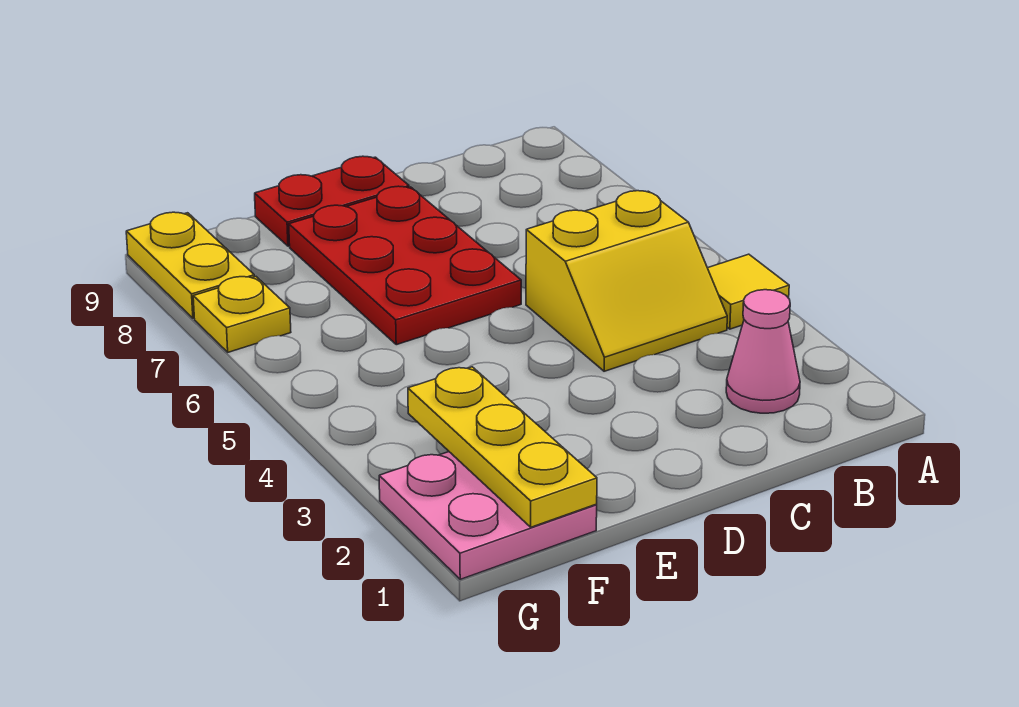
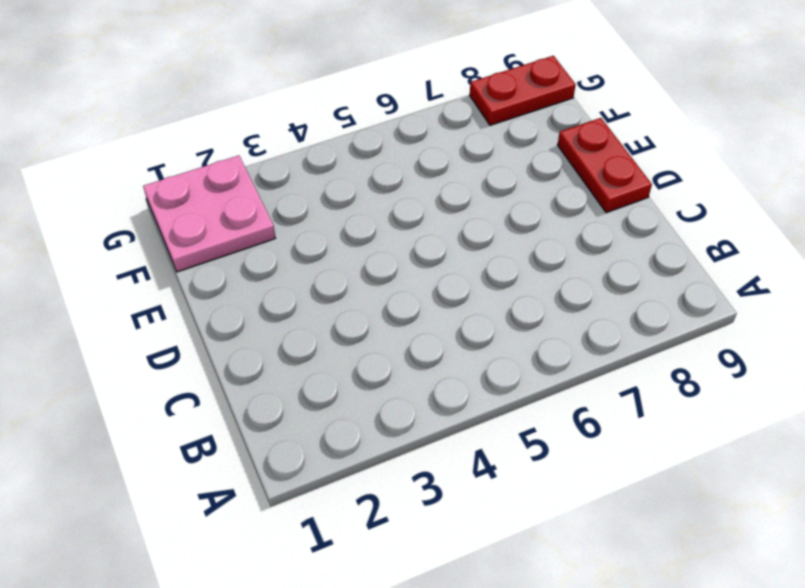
red 1x2 plate [470,56,576,125] -> yellow 1x2 plate [126,212,254,318]
none -> yellow 1x1 tile [708,254,789,329]
none -> pink 1x1 cone [726,290,800,413]

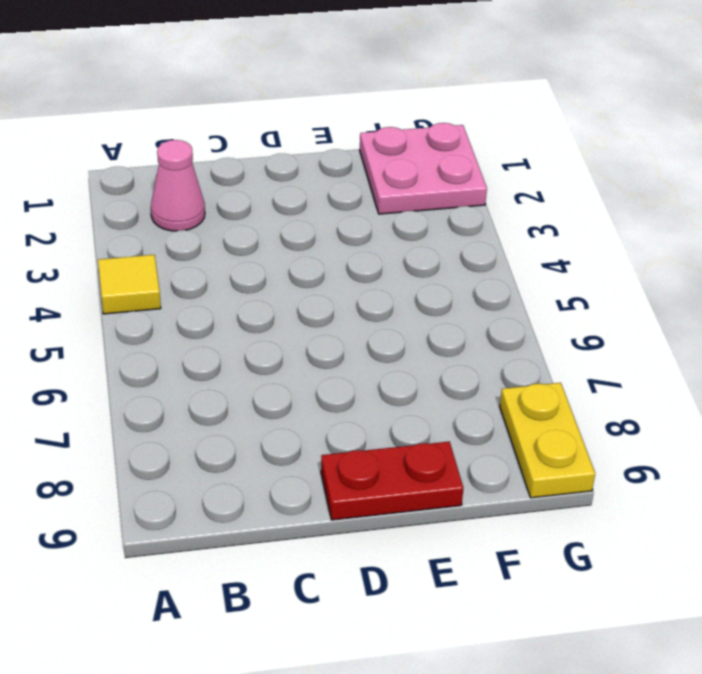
none -> yellow 2x2 slope [526,191,727,371]
none -> red 2x3 plate [289,186,521,345]

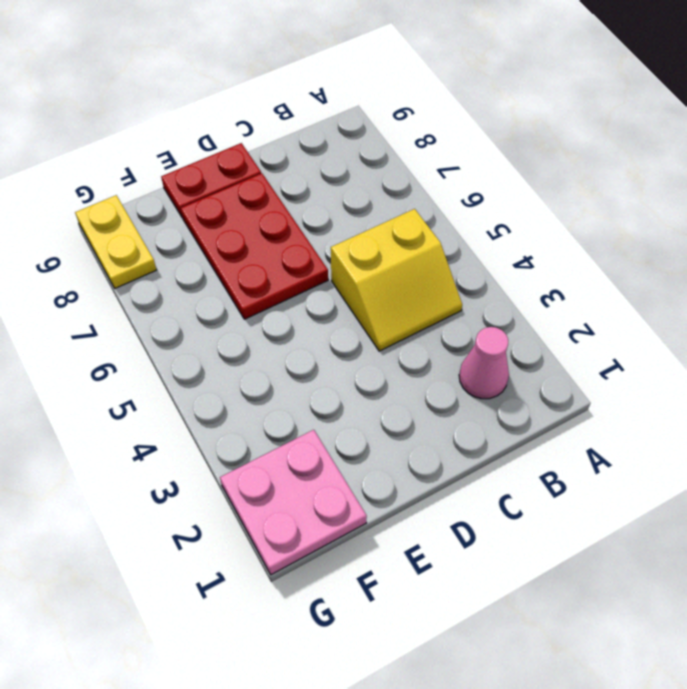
none -> yellow 1x1 tile [708,254,789,329]
none -> yellow 1x1 plate [193,277,291,352]

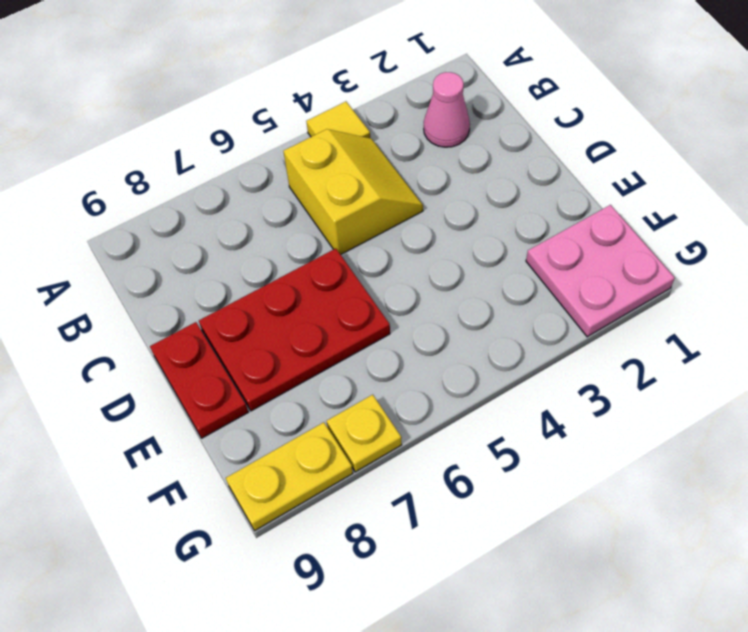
none -> yellow 1x3 plate [408,367,597,527]

